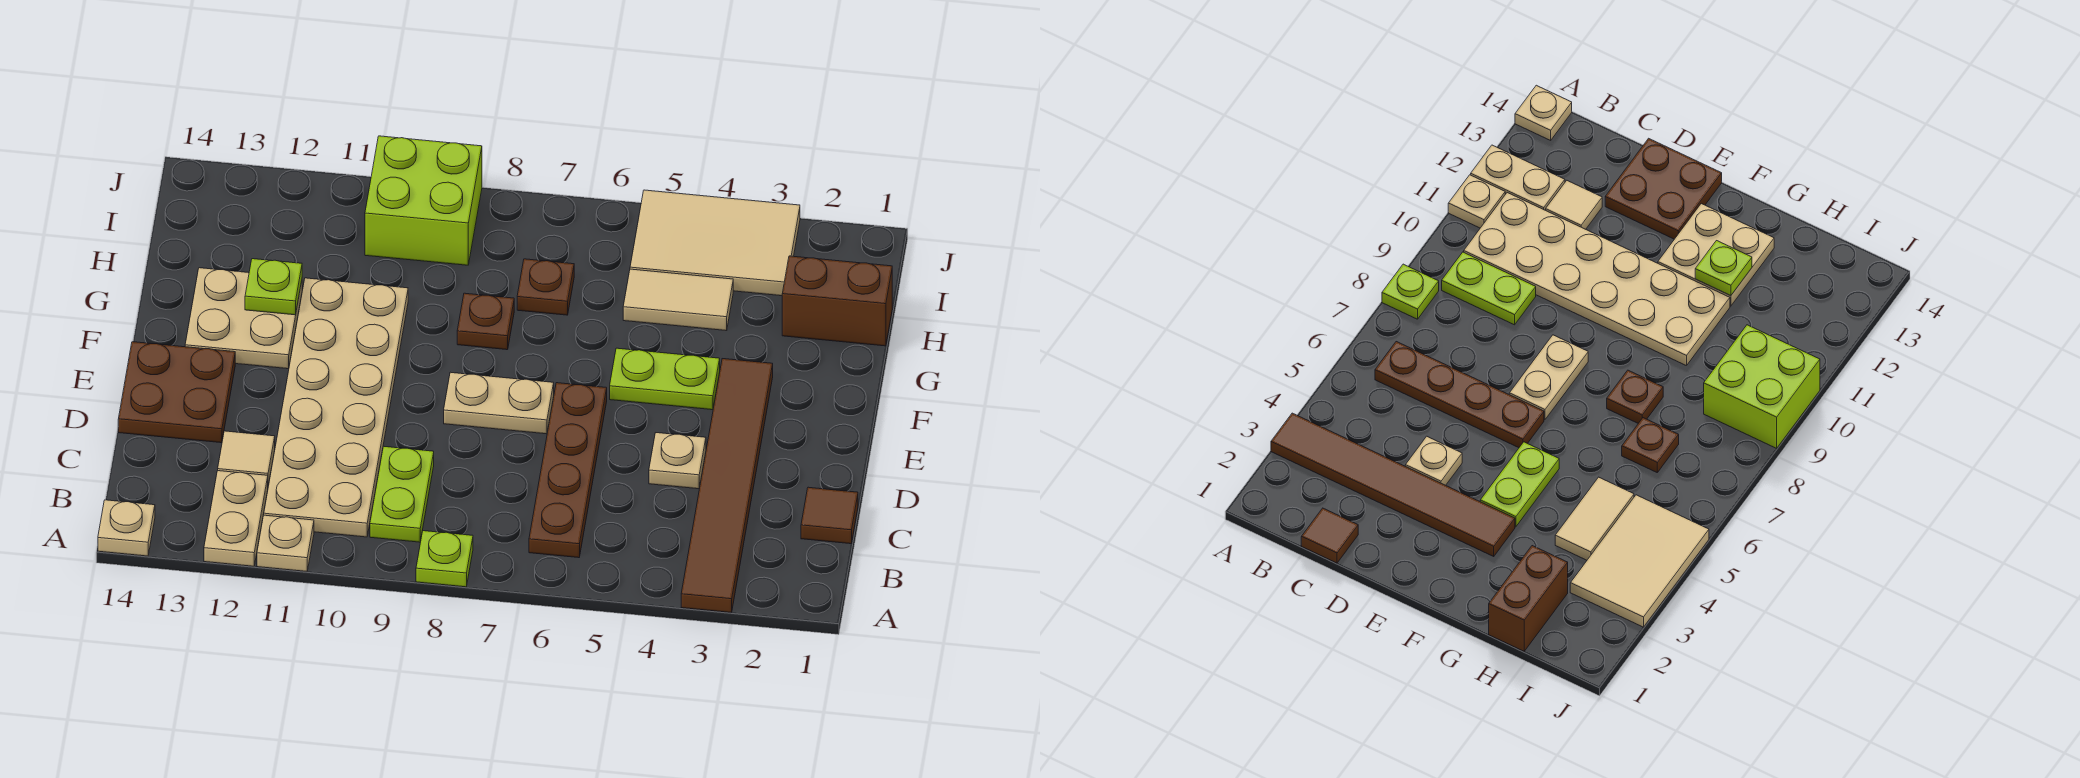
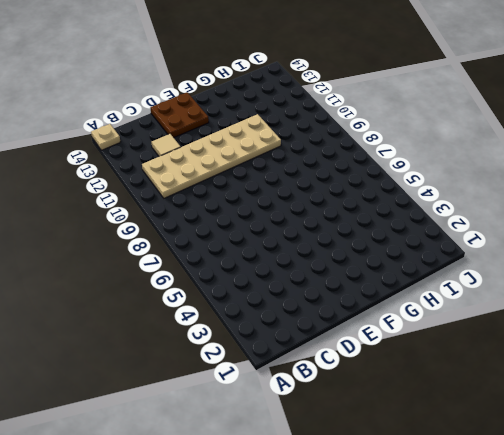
none -> brown 1x6 tile [681,359,773,612]
none -> lime 1x1 plate [416,531,473,587]
none -> tan 1x1 plate [257,515,314,571]

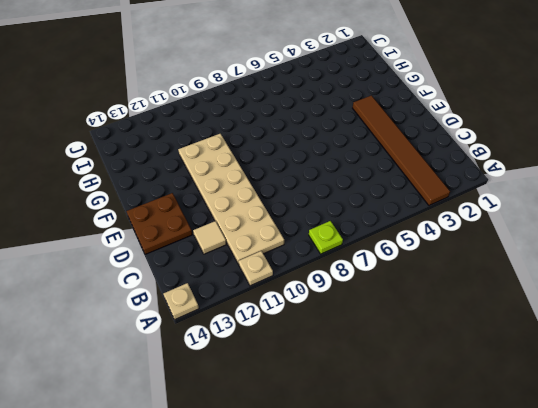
none -> tan 1x2 plate [204,471,268,566]
none -> brown 1x4 plate [529,383,607,558]
none -> lime 1x2 plate [370,446,434,542]

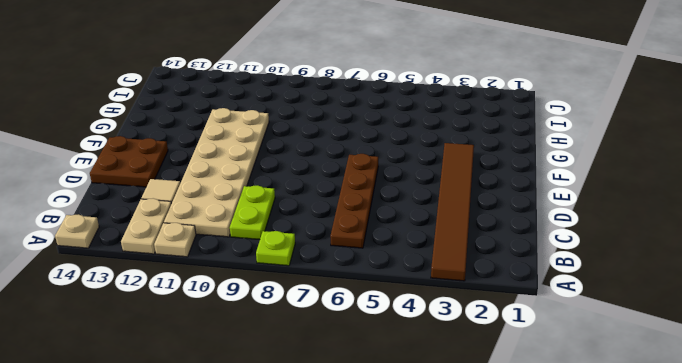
none -> brown 1x1 tile [801,487,858,544]
none -> tan 1x1 plate [649,433,706,489]
none -> tan 1x2 plate [444,372,554,434]

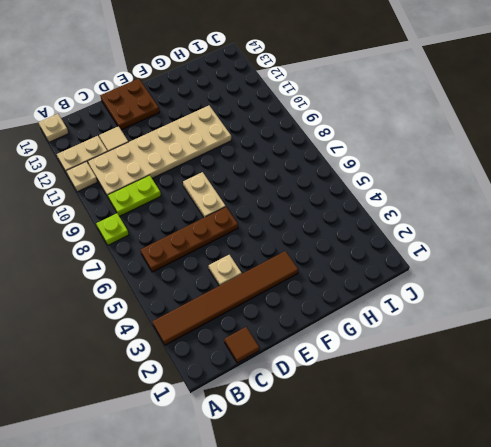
none -> lime 1x2 plate [610,348,720,410]
none -> tan 2x2 plate [185,268,302,369]
none -> brown 1x1 plate [457,293,514,350]

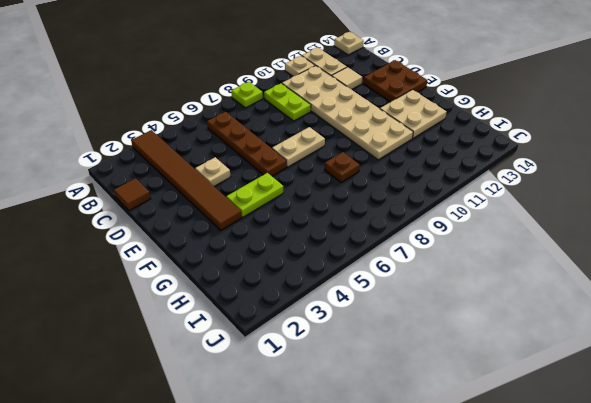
none -> brown 1x2 brick [782,256,892,346]
none -> tan 1x2 tile [623,269,733,331]
none -> brown 1x1 plate [517,259,574,315]

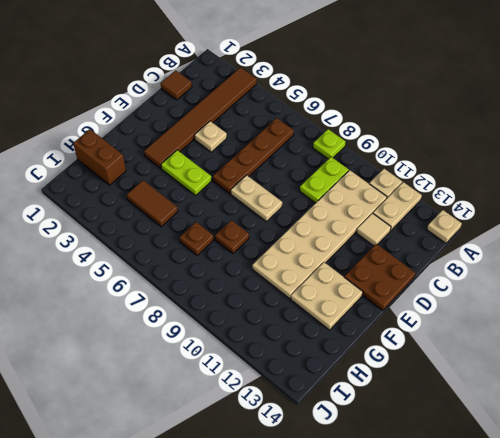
brown 1x2 tile [127,180,178,227] -> tan 1x2 tile [623,269,733,331]
none -> tan 2x3 tile [630,190,800,296]
none -> lime 2x2 brick [365,136,482,265]
none -> lime 1x1 plate [245,259,302,315]

